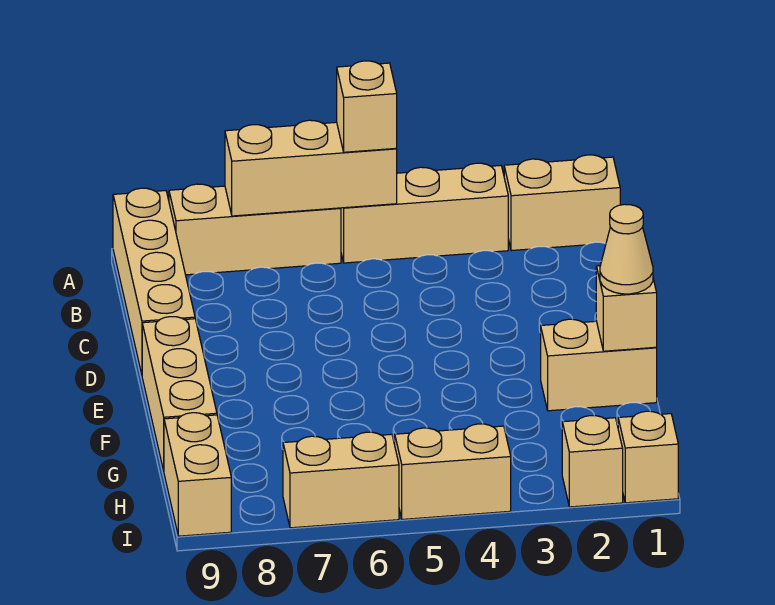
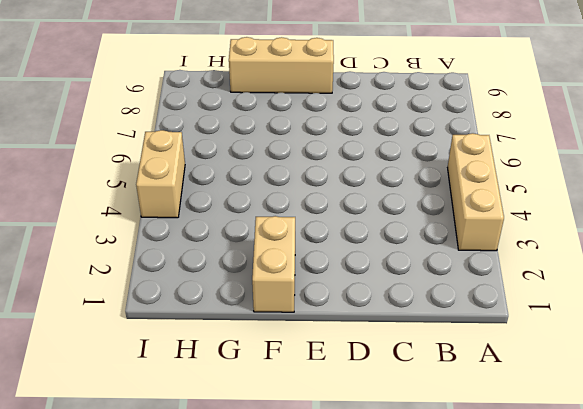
none -> tan 1x2 brick [504,155,620,251]
none -> tan 1x3 brick [169,184,341,275]
none -> tan 1x4 brick [113,188,195,374]

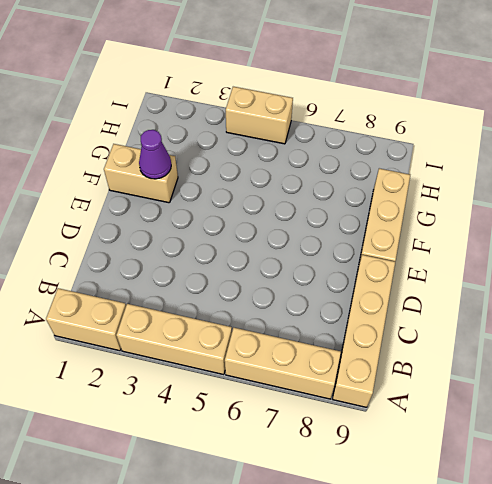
purple 1x1 cone [139,130,171,179] -> none
none -> tan 1x2 brick [164,413,231,536]
none -> tan 1x1 brick [618,411,678,503]
none -> tan 1x1 brick [562,416,623,507]

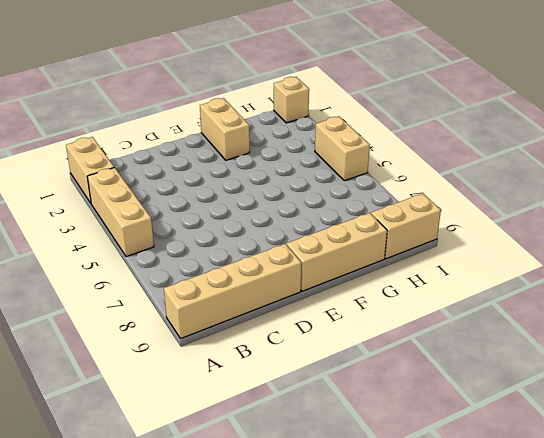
none -> tan 1x3 brick [169,184,341,275]
none -> tan 1x1 brick [562,416,623,507]
none -> tan 1x2 brick [283,432,399,528]

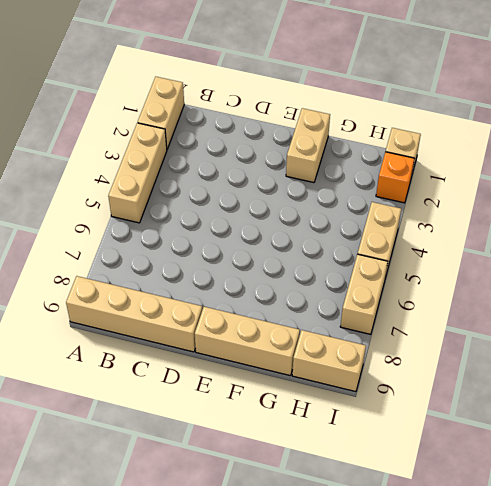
orange 1x1 brick [376,152,414,203] -> tan 1x1 brick [562,416,623,507]
none -> tan 1x3 brick [169,184,341,275]
none -> tan 1x3 brick [225,120,397,216]
none -> tan 1x1 brick [596,266,657,351]

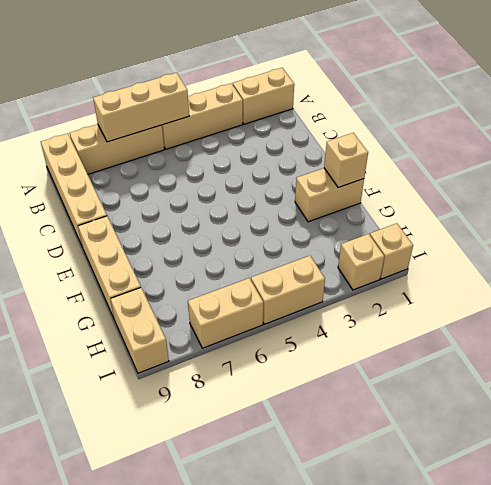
none -> tan 1x1 brick [337,61,397,152]
none -> tan 1x1 cone [600,204,653,294]

